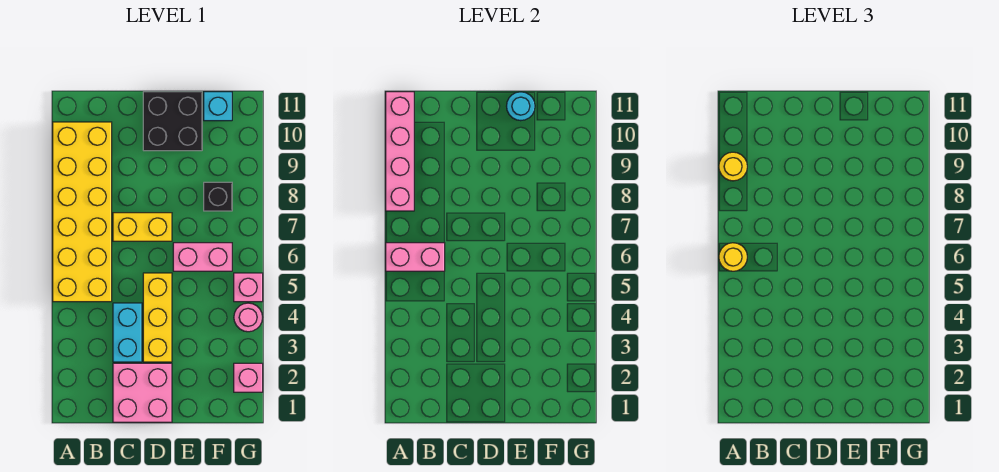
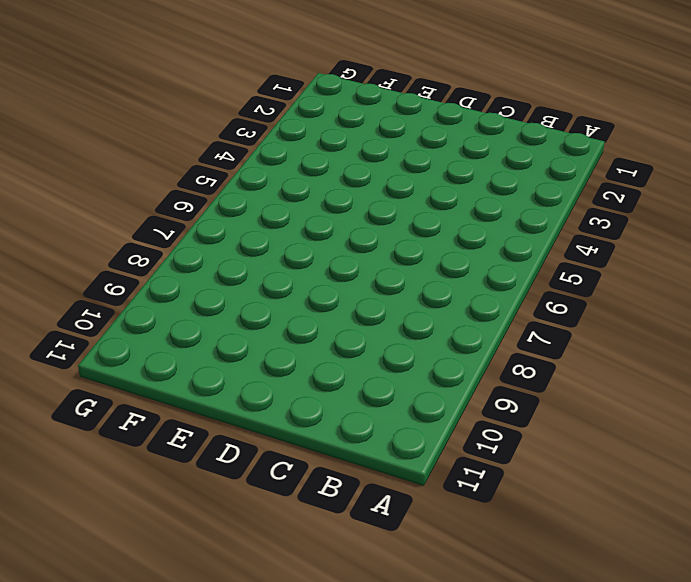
none -> yellow 2x6 brick [53,122,112,302]
none -> pink 2x2 brick [113,363,172,422]
none -> cyan 1x2 brick [113,303,142,362]

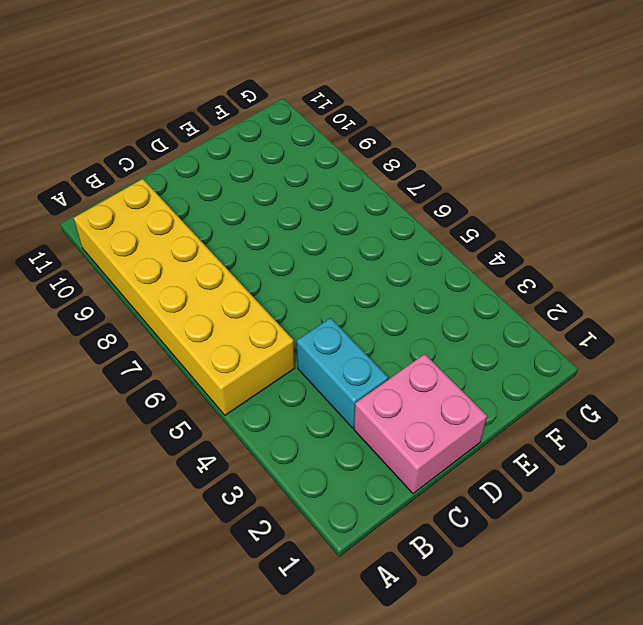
none -> yellow 1x2 brick [113,213,172,241]
none -> yellow 1x3 brick [143,273,172,362]
none -> black 2x2 brick [143,92,202,151]

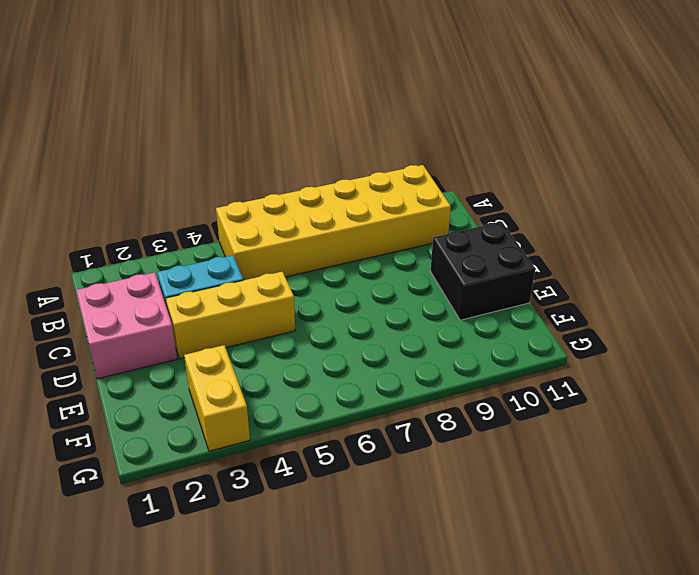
yellow 1x2 brick [184,345,250,451] -> yellow 1x2 brick moved to [113,213,172,241]
none -> pink 1x2 brick [173,243,232,271]
none -> black 1x1 brick [204,182,232,211]
none -> cyan 1x1 brick [204,92,232,121]

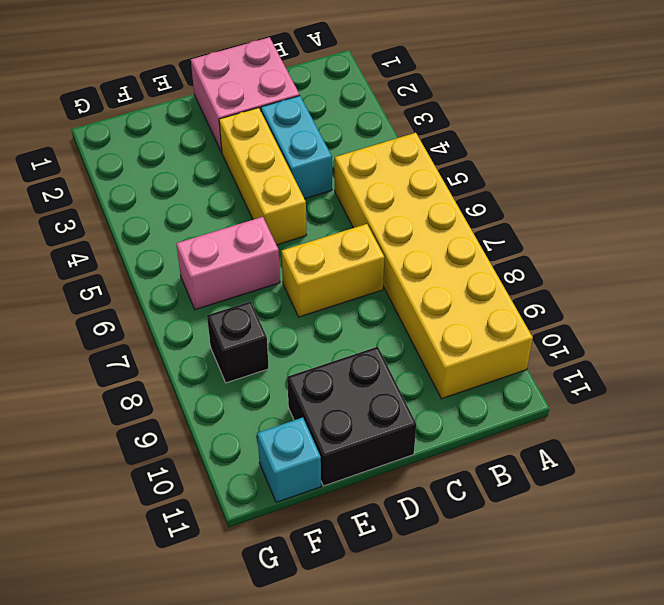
none -> pink 1x1 brick [234,363,263,392]
none -> pink 1x1 round brick [234,303,263,332]
none -> pink 1x1 brick [234,273,263,302]

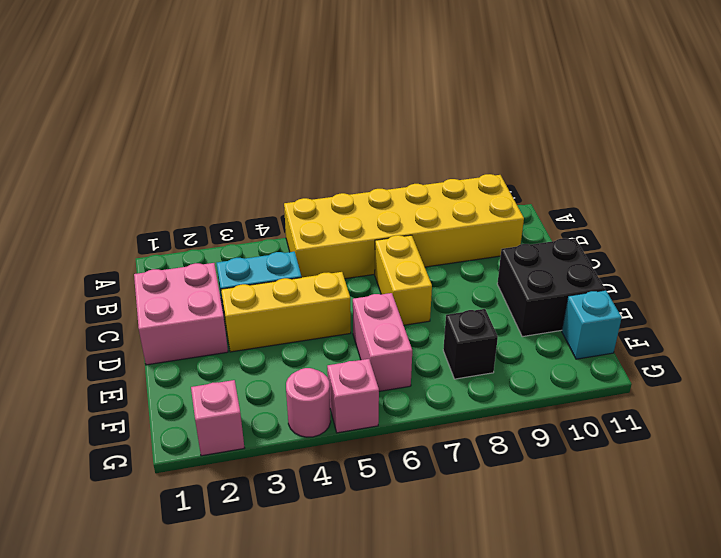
none -> pink 1x2 brick [386,243,445,271]
none -> pink 1x4 brick [386,92,414,211]
none -> cyan 1x1 round brick [507,92,535,121]

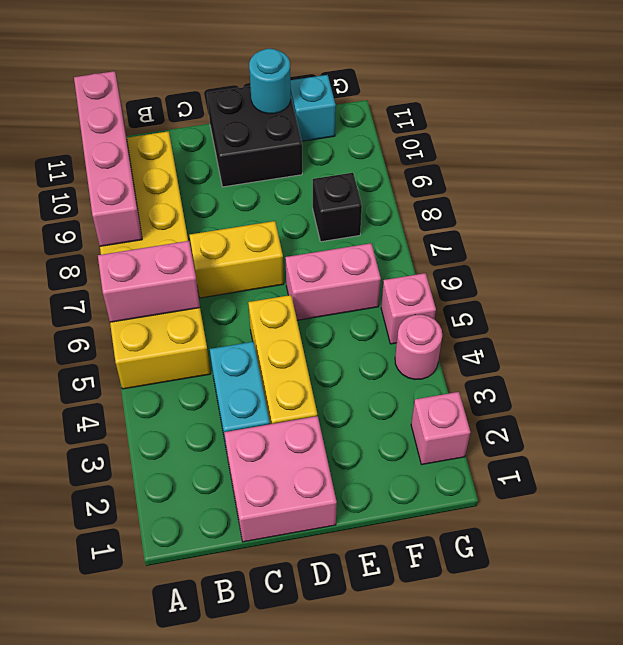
none -> yellow 1x1 round brick [719,243,747,271]
none -> yellow 1x1 round brick [719,152,747,181]

